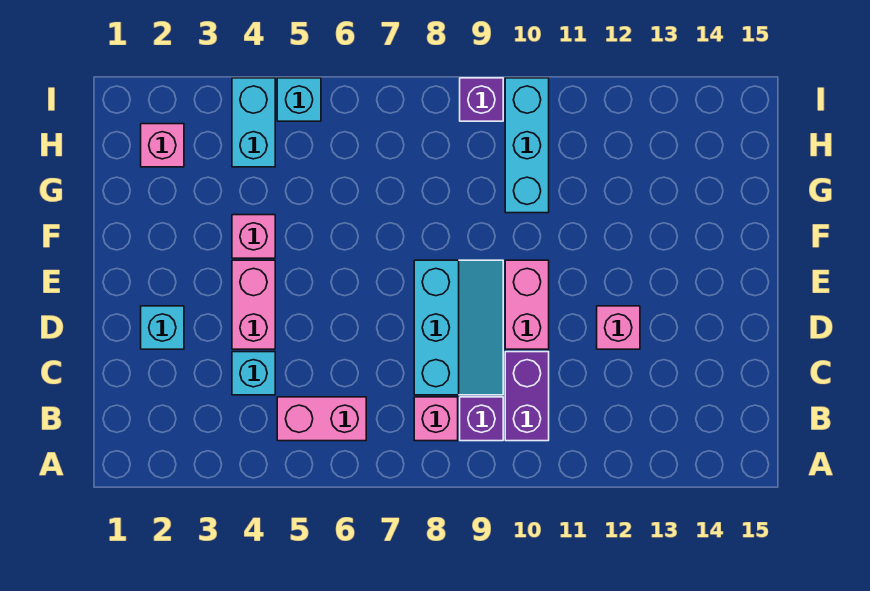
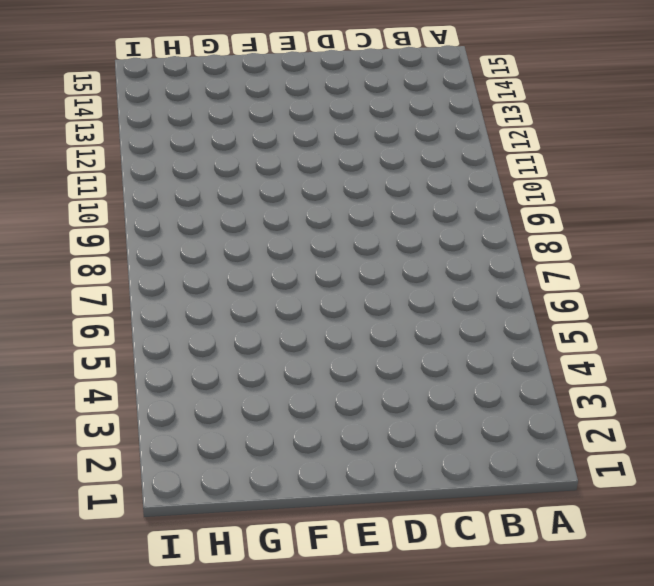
none -> pink 1x2 brick [277,397,366,441]
none -> pink 1x1 brick [414,397,458,441]
none -> purple 1x1 brick [460,397,503,441]

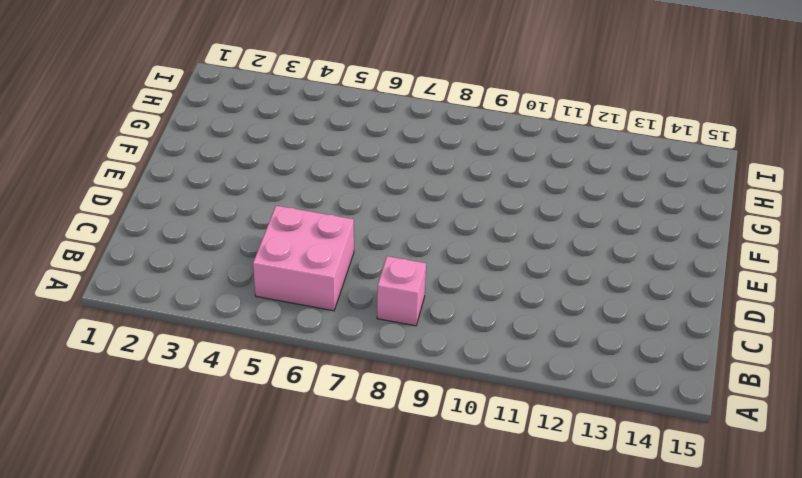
pink 2x2 brick [253,206,354,311] -> pink 1x2 brick [277,397,366,441]
none -> purple 1x1 brick [460,397,503,441]
none -> purple 1x2 brick [505,352,549,441]
none -> cyan 1x1 brick [232,352,275,395]

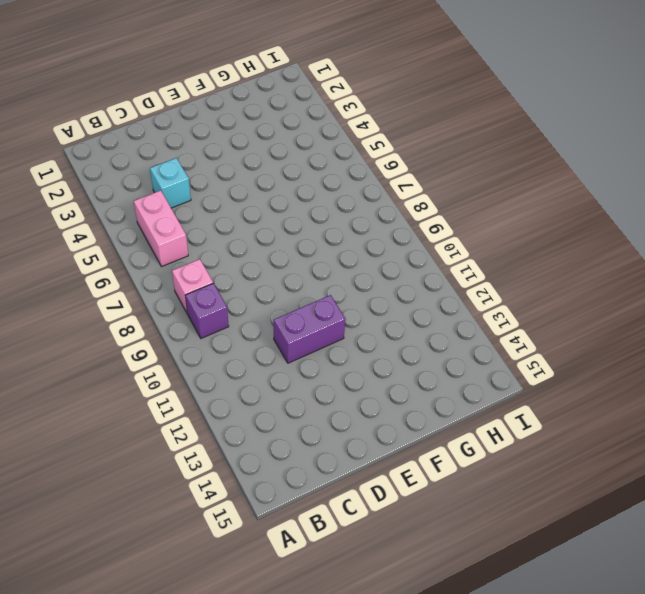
purple 1x2 brick [274,295,346,363] -> purple 1x2 brick moved to [505,352,549,441]
none -> cyan 2x3 slope [414,260,503,395]
none -> cyan 1x1 brick [141,306,184,349]
none -> pink 1x2 brick [232,260,275,349]

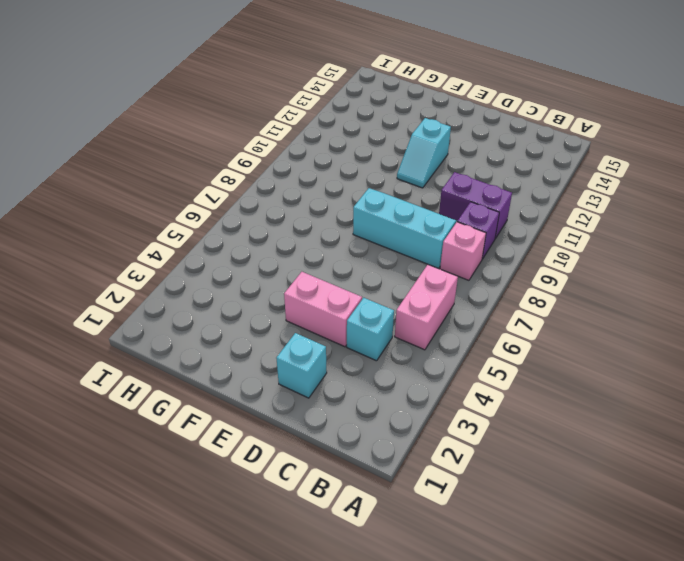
cyan 1x2 slope [397,118,451,188] -> none
none -> pink 1x2 brick [505,260,549,349]
none -> pink 1x1 brick [597,306,640,349]
none -> pink 1x1 brick [232,215,275,258]

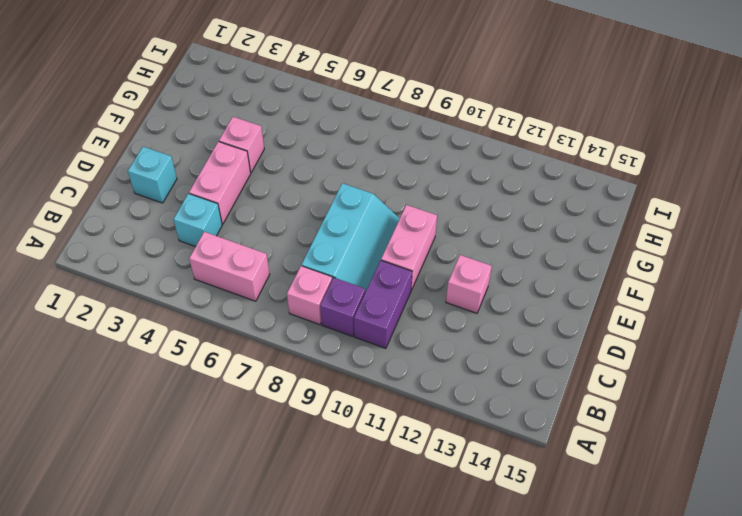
none -> cyan 1x3 brick [505,78,549,213]
none -> pink 1x1 brick [141,124,184,167]
none -> cyan 1x2 brick [232,78,275,167]

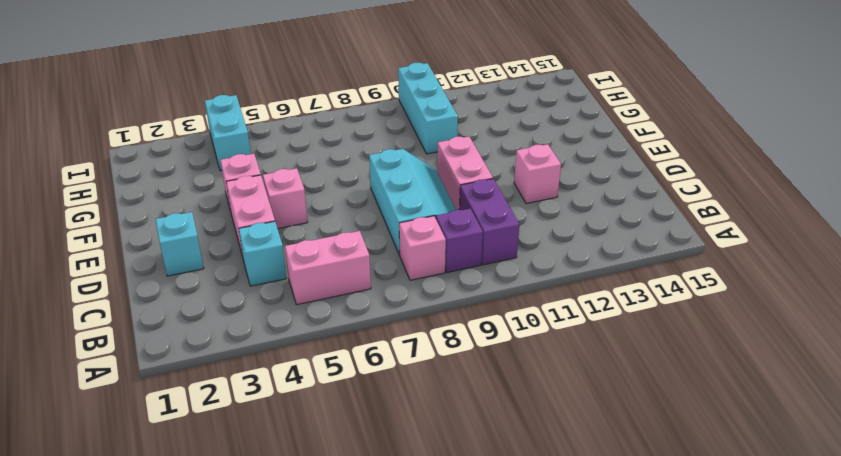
pink 1x1 brick [263,168,308,229] -> pink 1x1 brick moved to [141,124,184,167]
none -> cyan 1x1 brick [277,78,321,121]
none -> purple 1x1 brick [460,78,503,121]

